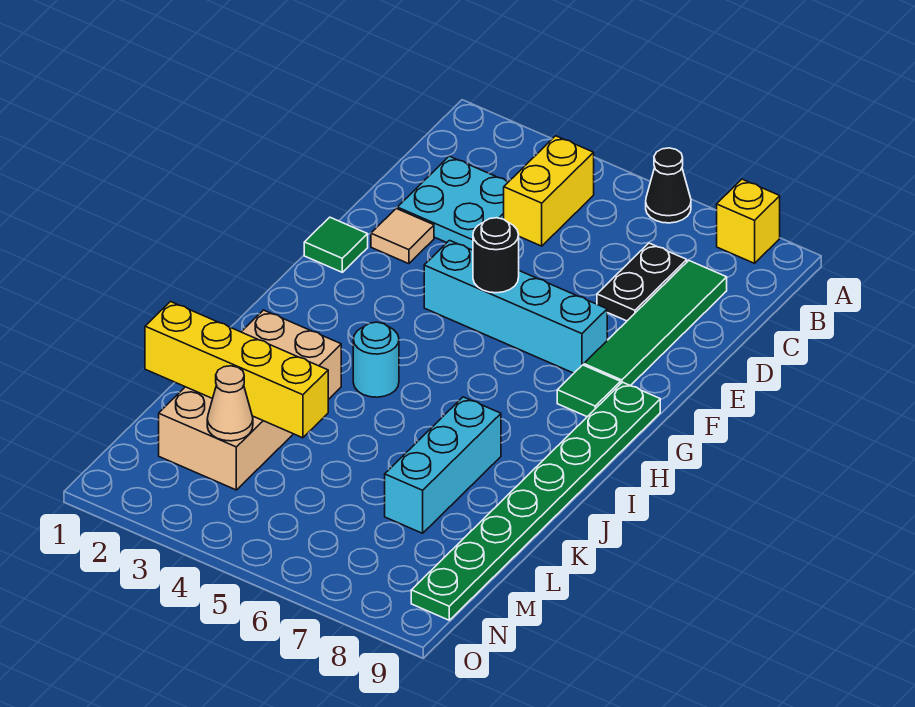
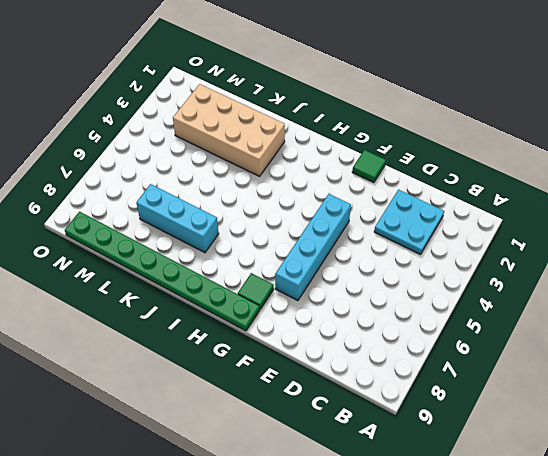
none -> black 1x1 cone [646,148,691,223]
none -> yellow 1x1 brick [716,179,780,263]
none -> yellow 1x2 brick [504,136,594,246]

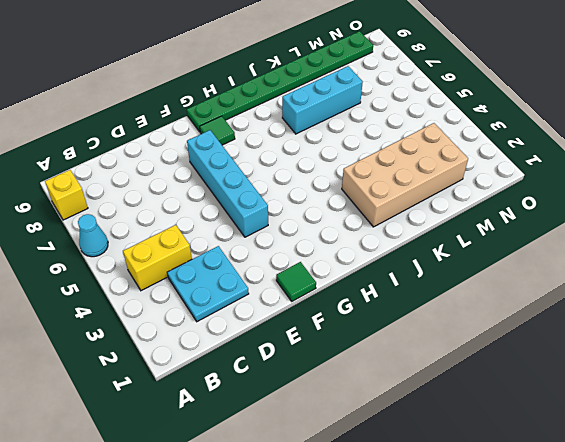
cyan 1x1 cone [78,214,108,257] -> black 1x1 cone [646,148,691,223]
none -> black 1x2 plate [597,243,687,321]
none -> green 1x4 tile [584,261,727,386]
none -> tan 1x1 tile [371,209,434,264]

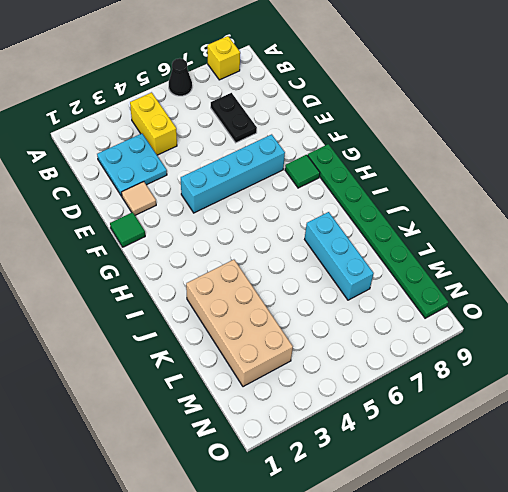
none -> green 1x4 tile [584,261,727,386]
none -> cyan 1x1 round brick [353,322,399,397]
none -> black 1x1 round brick [473,218,519,293]

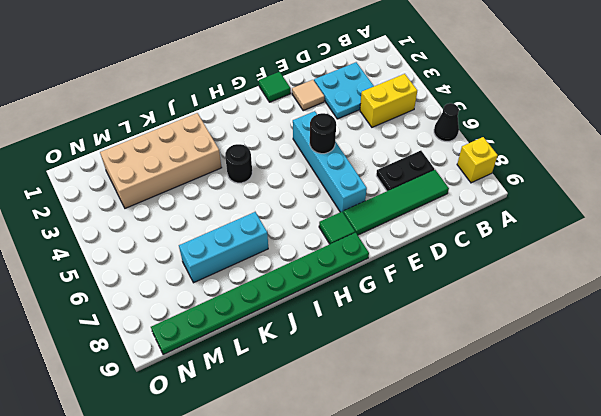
black 1x1 round brick [225,144,252,183] -> cyan 1x1 round brick [353,322,399,397]
none -> yellow 1x4 brick [145,302,328,438]
none -> tan 1x1 cone [207,366,253,441]

